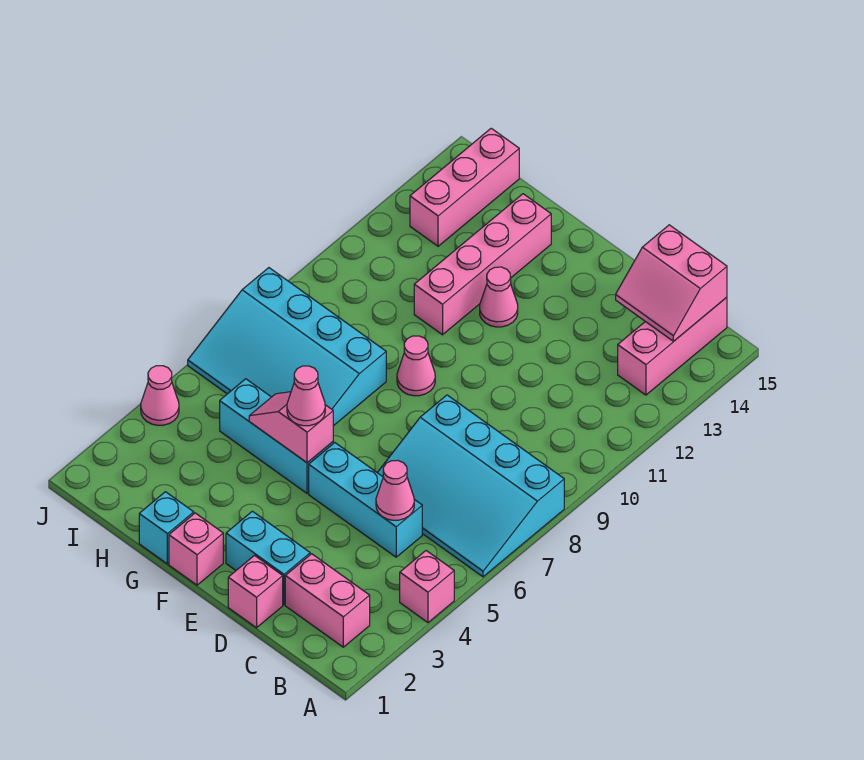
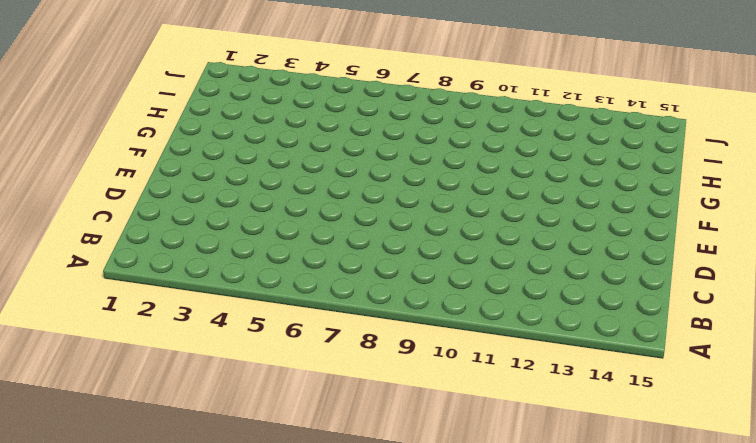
none -> pink 1x1 brick [400,551,454,623]
none -> cyan 3x4 slope [377,395,564,577]
none -> pink 1x2 brick [285,554,370,647]

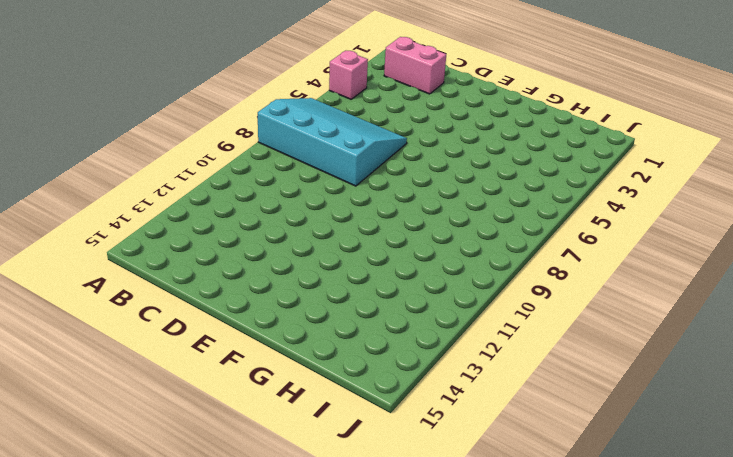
none -> pink 1x3 brick [618,297,727,395]
none -> cyan 1x3 brick [309,443,422,557]
none -> pink 1x1 brick [228,556,283,628]

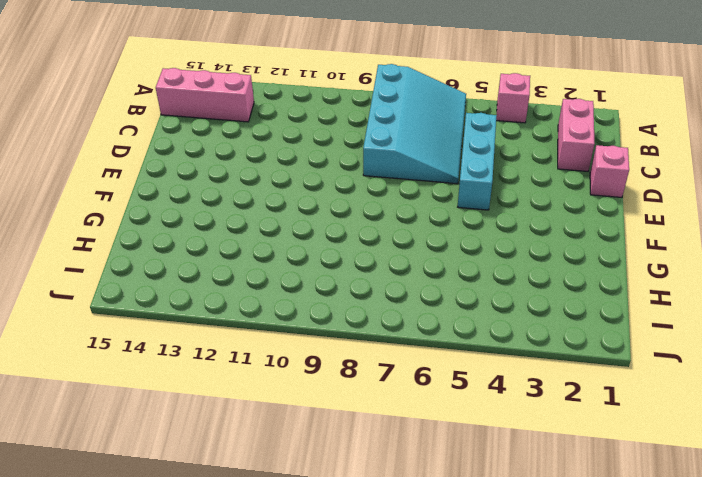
none -> cyan 1x2 brick [226,511,310,605]
none -> pink 1x1 brick [169,513,223,585]
none -> cyan 1x3 brick [220,379,333,493]

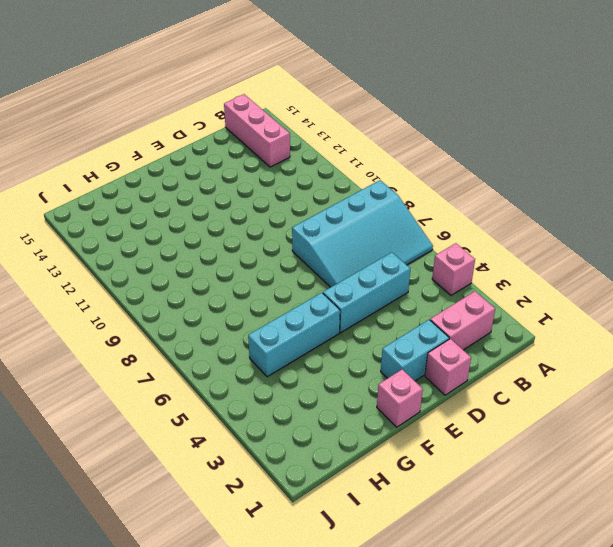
none -> pink 1x1 cone [397,336,435,396]
none -> pink 1x1 cone [480,267,518,327]
none -> cyan 1x1 brick [139,492,194,564]

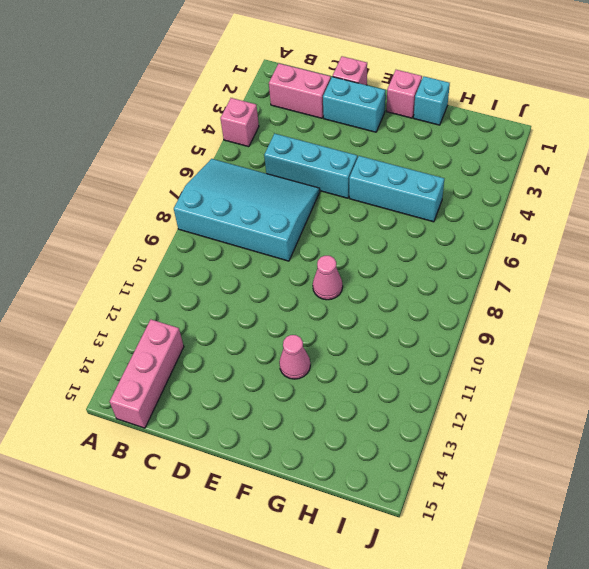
none -> cyan 3x4 slope [188,268,386,426]
none -> pink 1x4 brick [414,194,551,335]
none -> pink 1x3 brick [410,128,519,246]

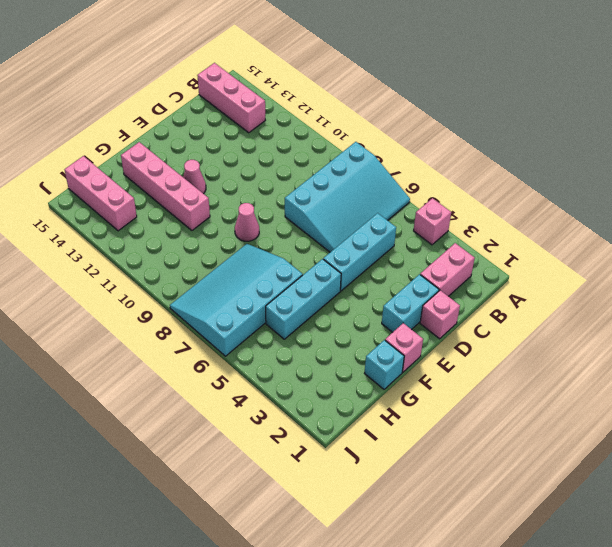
cyan 3x4 slope [170,244,303,356] -> cyan 3x4 slope turned to [188,268,386,426]
none -> pink 1x1 cone [141,366,179,425]
none -> pink 2x2 slope [616,225,727,341]
none -> pink 1x1 cone [376,460,414,520]

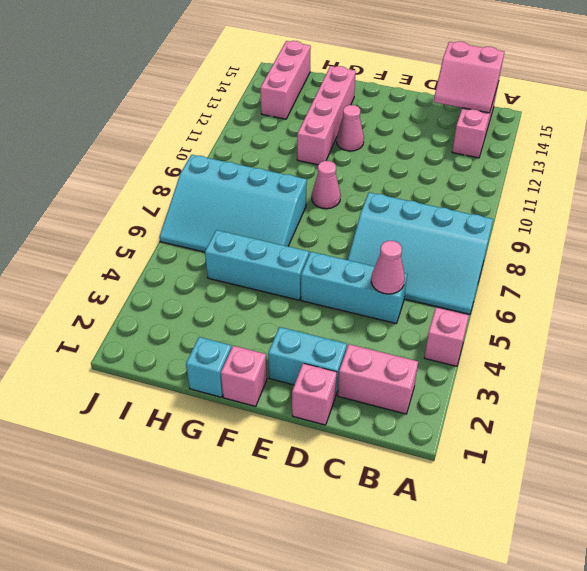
none -> pink 1x1 cone [141,366,179,425]
none -> pink 1x2 slope [249,392,333,463]
none -> pink 1x1 cone [287,366,325,426]

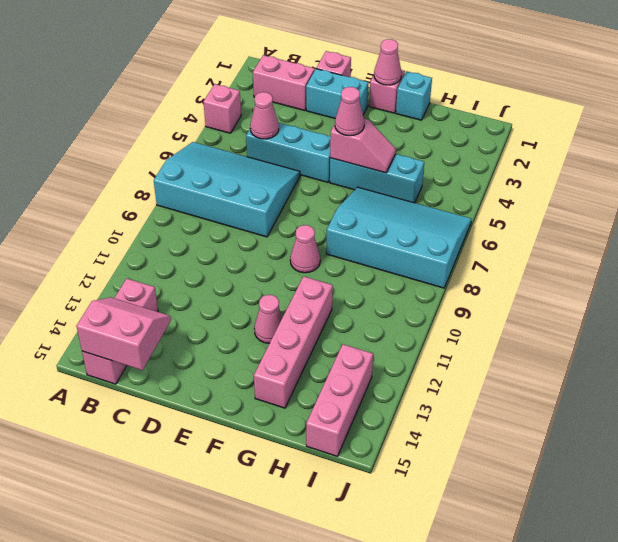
pink 1x1 cone [374,39,402,85] -> pink 1x1 cone moved to [141,366,179,425]

